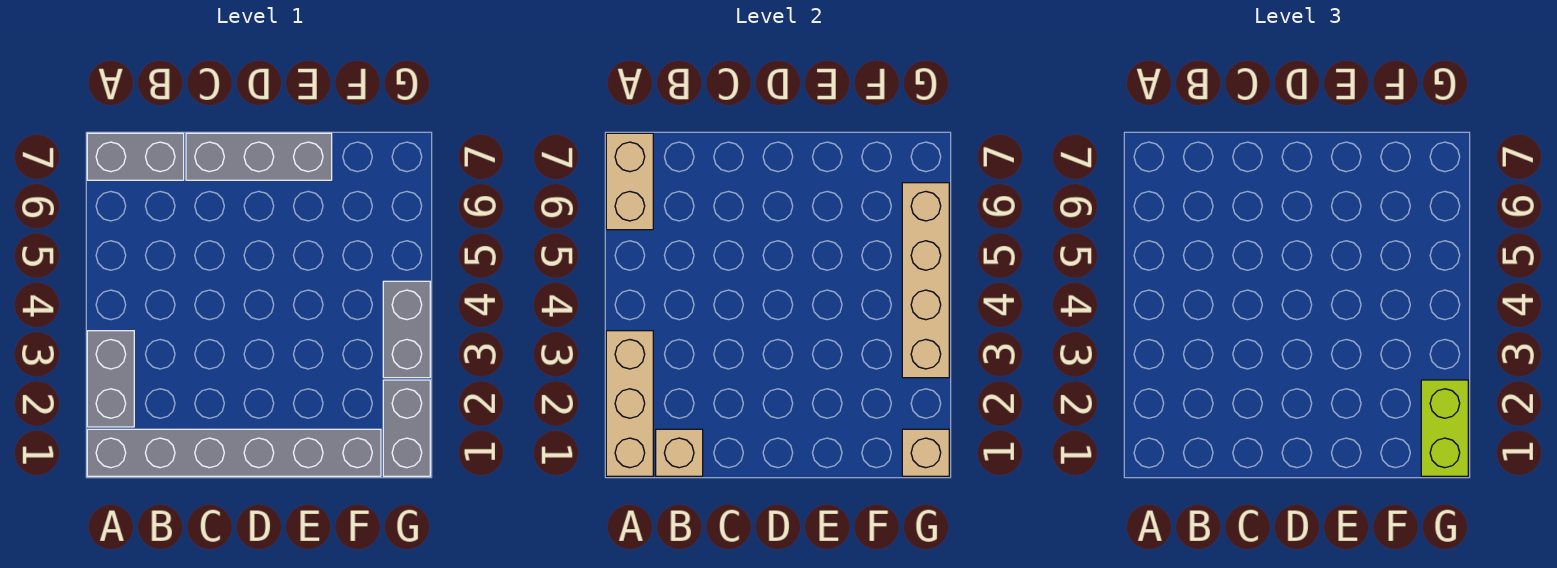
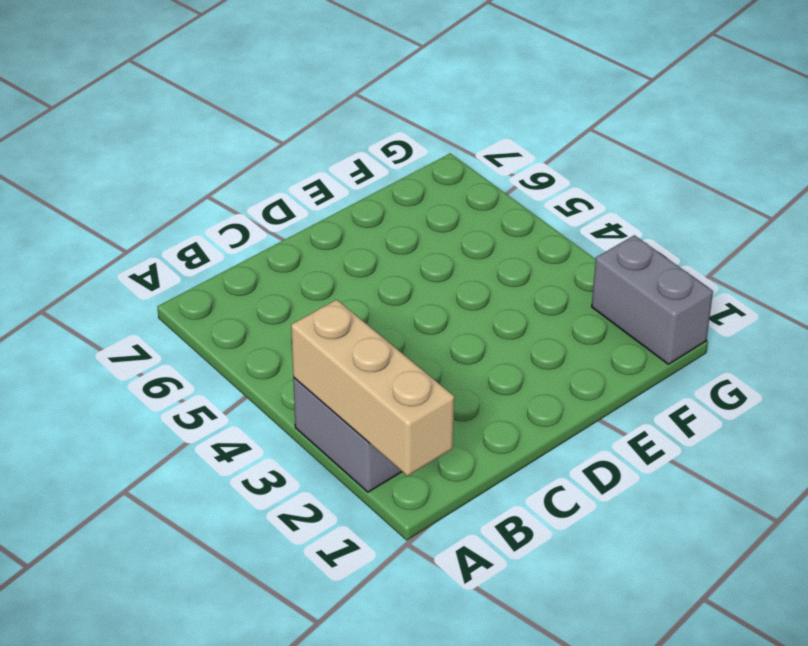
none -> grey 1x6 brick [87,429,381,476]
none -> grey 1x2 brick [87,133,184,180]
none -> grey 1x3 brick [186,133,332,180]

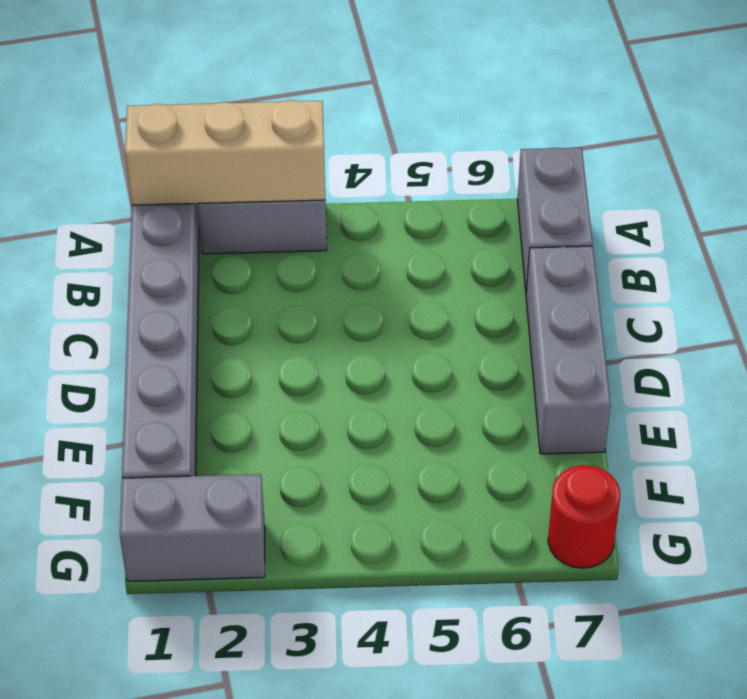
red 1x1 round brick [548,465,620,568] -> none
none -> grey 1x2 brick [383,281,430,378]
none -> tan 1x2 brick [606,133,653,230]
none -> tan 1x1 brick [656,429,703,476]

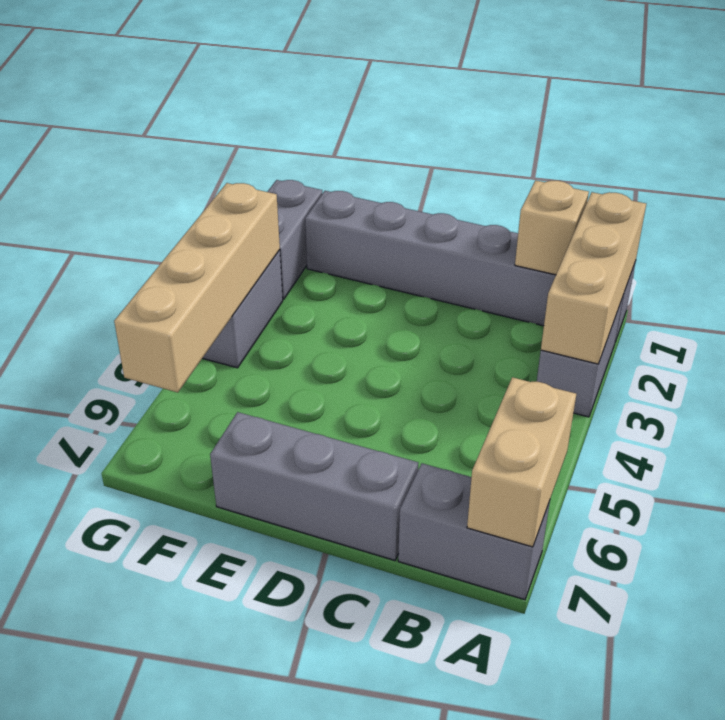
none -> tan 1x1 brick [902,429,949,476]
none -> lime 1x2 brick [1421,380,1468,476]

